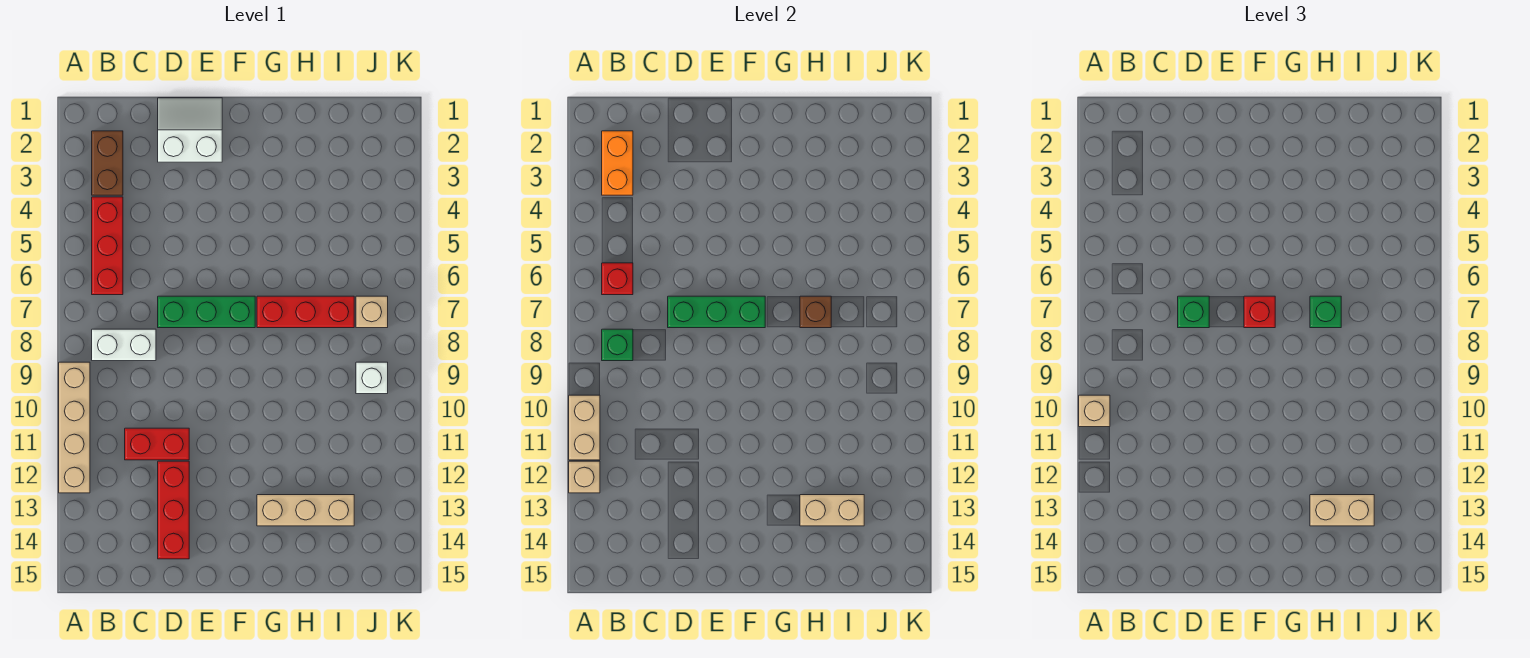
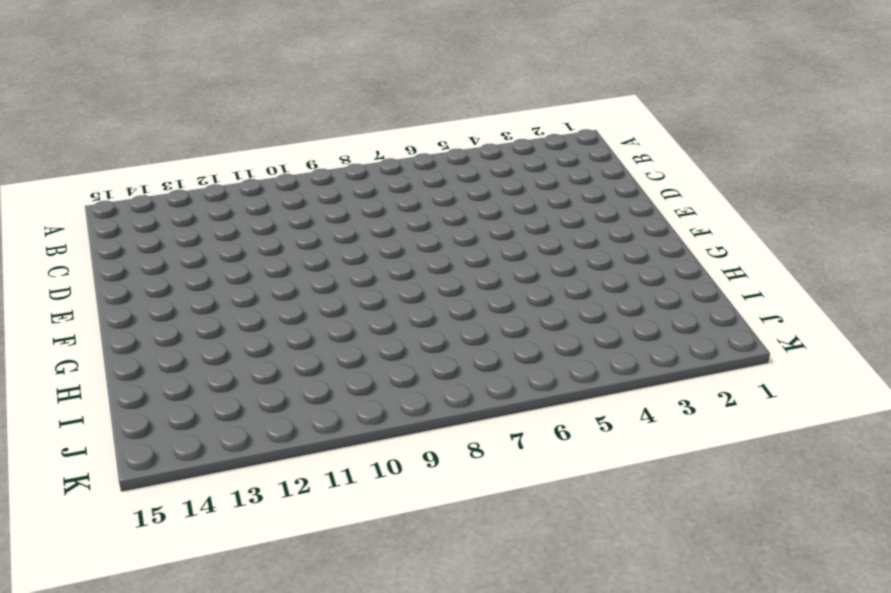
none -> tan 1x4 brick [59,362,90,493]
none -> brown 1x2 brick [92,131,123,195]
none -> red 1x3 brick [92,197,123,295]

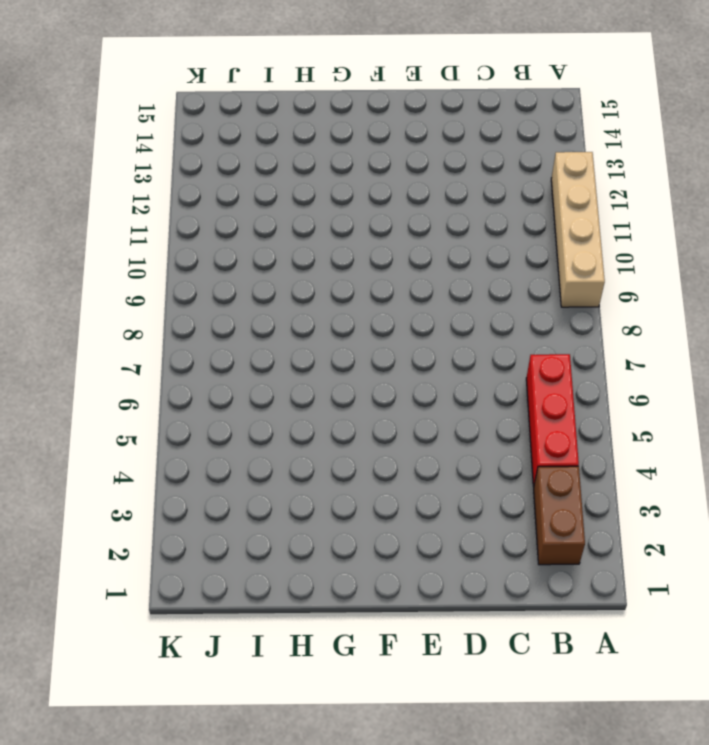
none -> white 1x2 brick [92,329,156,361]
none -> red 1x2 brick [125,428,189,460]
none -> white 2x2 slope [158,98,222,162]

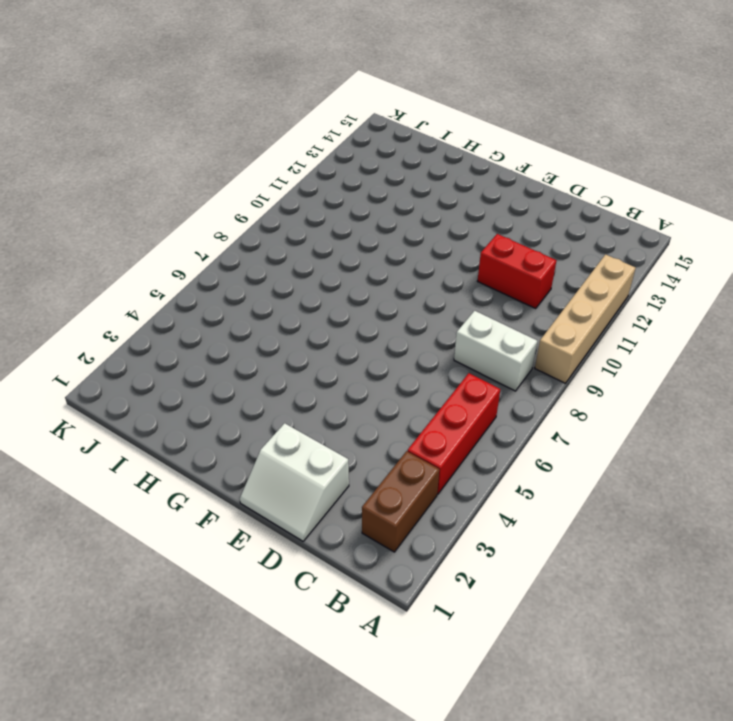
none -> green 1x3 brick [158,296,255,328]
none -> red 1x3 brick [158,461,189,559]
none -> red 1x3 brick [257,296,354,328]

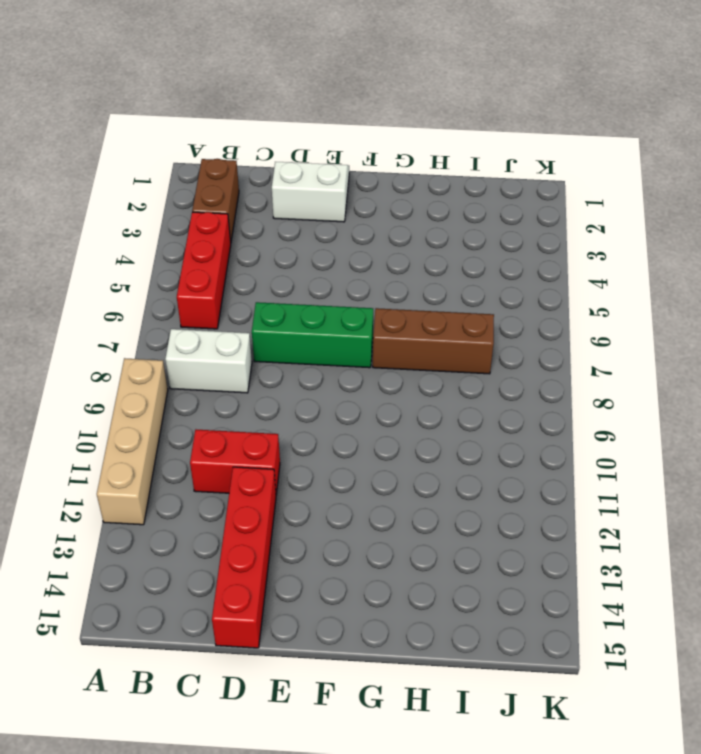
red 1x4 brick [212,467,276,648] -> red 1x3 brick [158,461,189,559]
brown 1x3 brick [373,308,494,374] -> red 1x3 brick [257,296,354,328]
none -> tan 1x3 brick [257,495,354,526]
none -> tan 1x1 brick [356,296,388,328]
none -> white 1x1 brick [356,362,388,394]

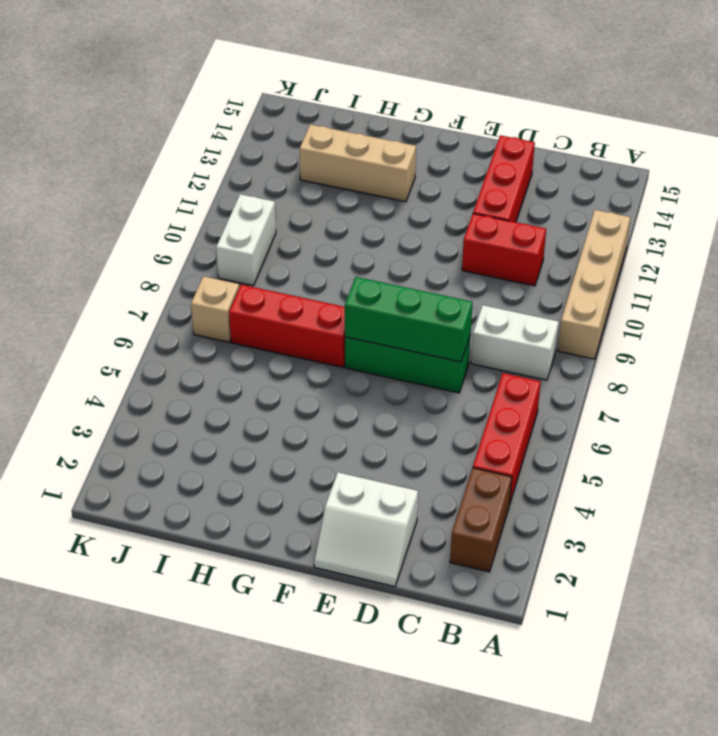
white 1x2 brick [216,194,276,286] -> white 1x1 brick [356,362,388,394]
none -> tan 1x2 brick [569,395,600,460]
none -> tan 1x1 brick [569,461,600,493]
none -> orange 1x2 brick [602,131,633,195]

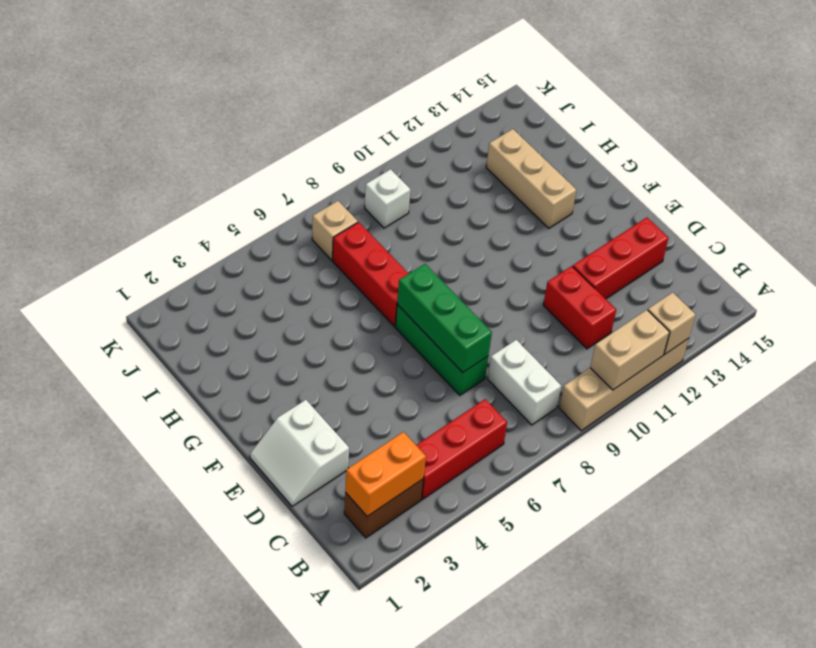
none -> red 1x1 brick [602,263,633,295]
none -> green 1x1 brick [602,329,633,361]
none -> brown 1x1 brick [800,296,831,328]

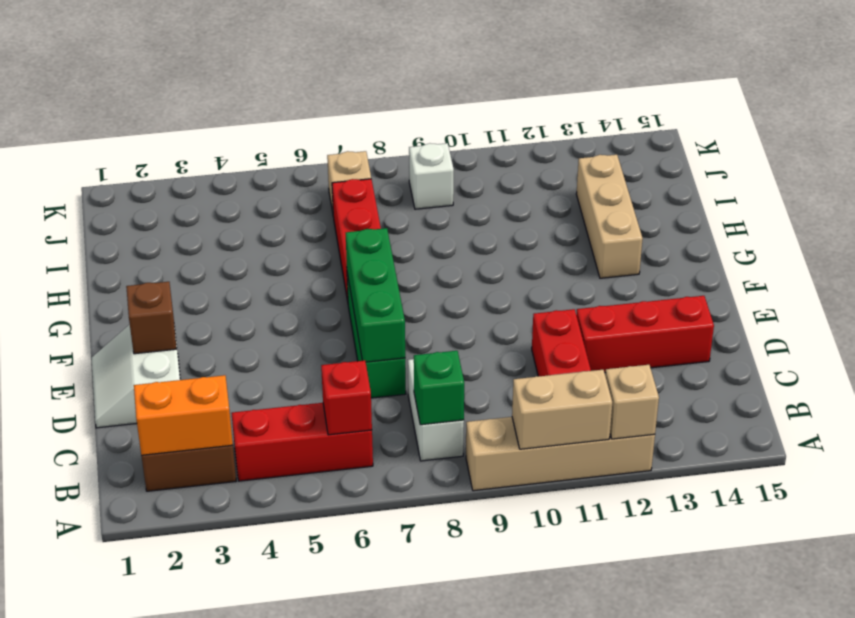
brown 1x1 brick [126,282,177,354] -> brown 1x1 brick moved to [800,296,831,328]
none -> tan 1x2 brick [800,495,864,526]
none -> tan 1x1 brick [1079,395,1110,427]
none -> green 1x1 brick [1178,296,1209,328]

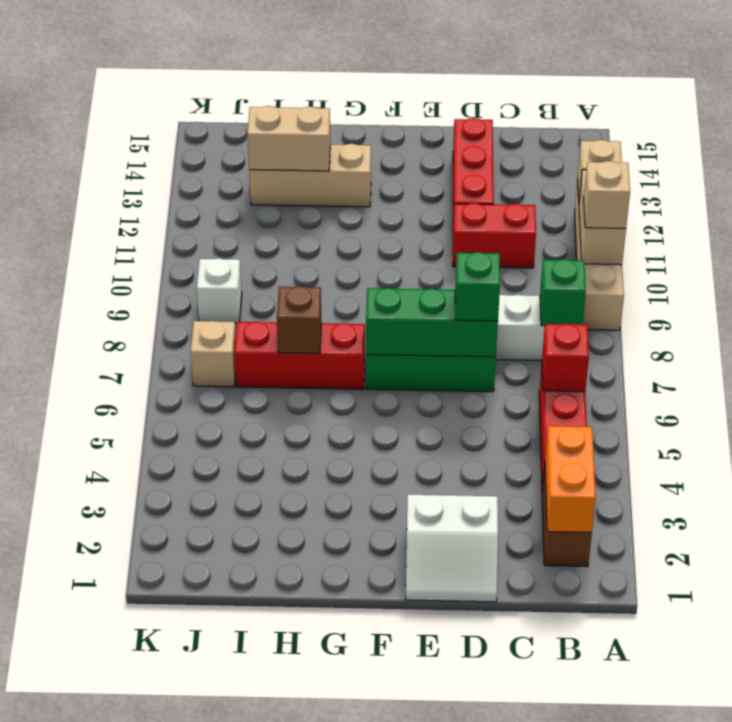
none -> red 1x1 brick [1244,296,1275,328]
none -> green 1x1 brick [1310,296,1341,328]
none -> tan 1x2 brick [1310,495,1374,526]

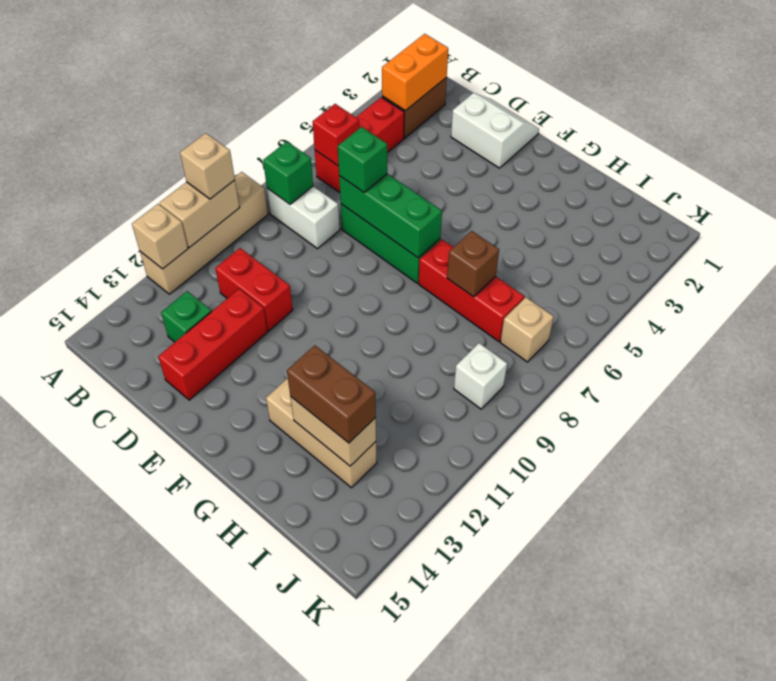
green 1x1 brick [161,291,212,342] -> green 1x1 brick moved to [1310,296,1341,328]
brown 1x2 brick [287,345,376,443] -> tan 1x2 brick [1310,495,1374,526]
none -> red 1x1 brick [1244,296,1275,328]

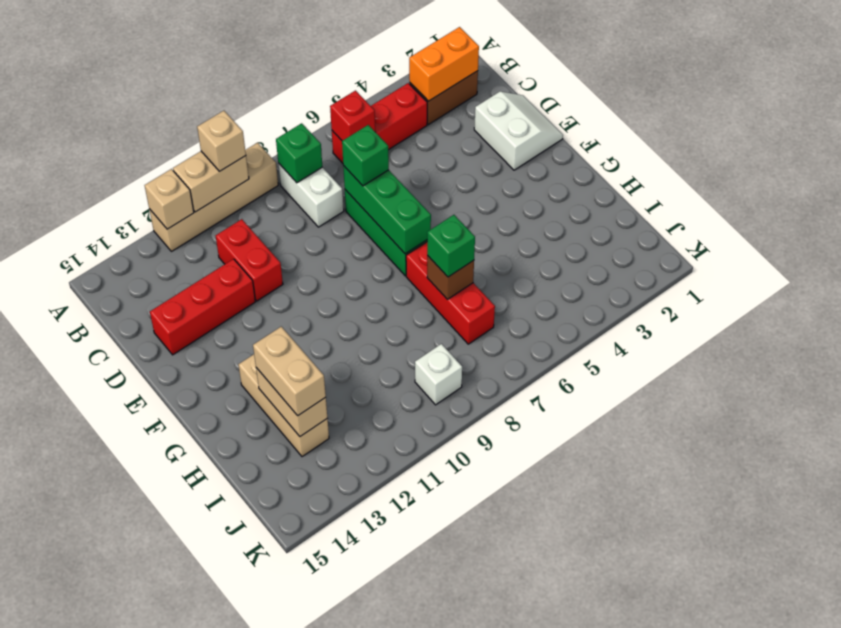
none -> tan 1x1 brick [356,296,388,328]
none -> red 1x1 brick [1244,296,1275,328]

